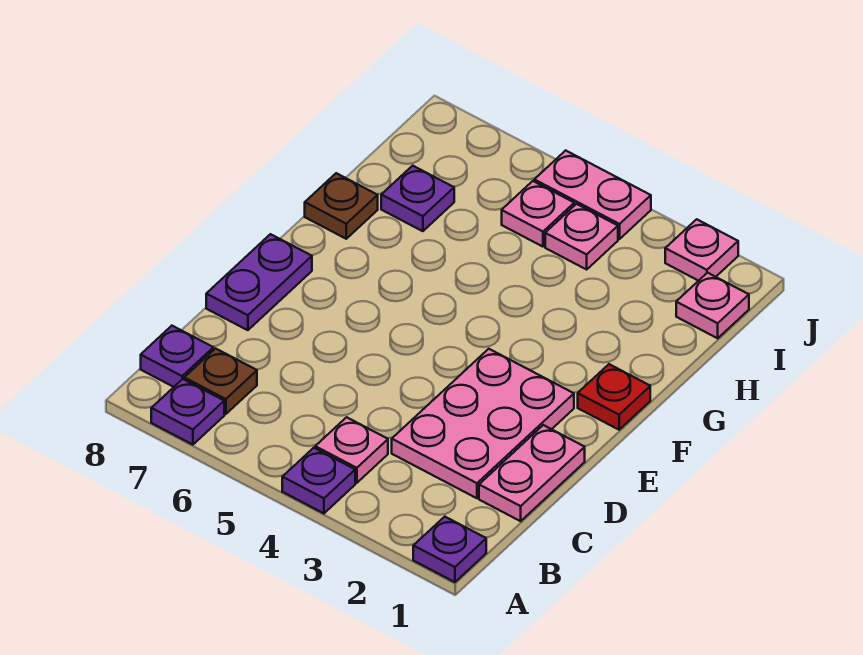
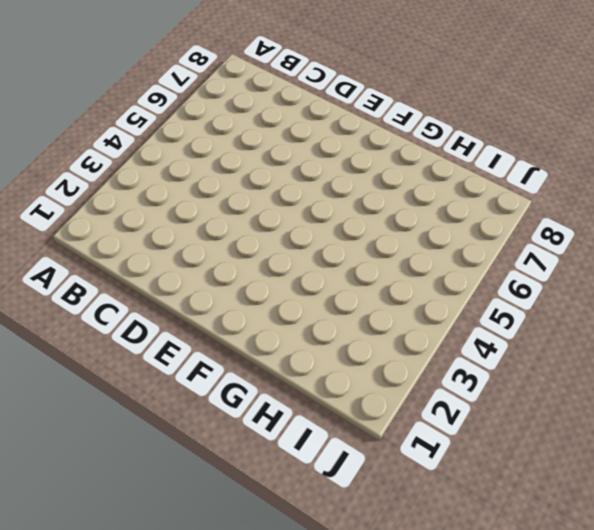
none -> purple 1x1 plate [413,517,486,582]
none -> purple 1x1 plate [282,448,355,513]
none -> purple 1x1 plate [151,379,224,445]

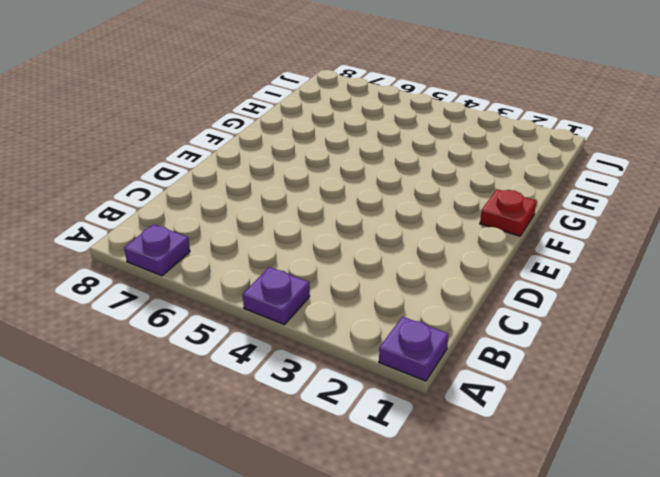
none -> pink 1x1 plate [315,417,388,483]
none -> brown 1x1 plate [184,349,257,414]
none -> purple 1x1 plate [141,326,213,387]

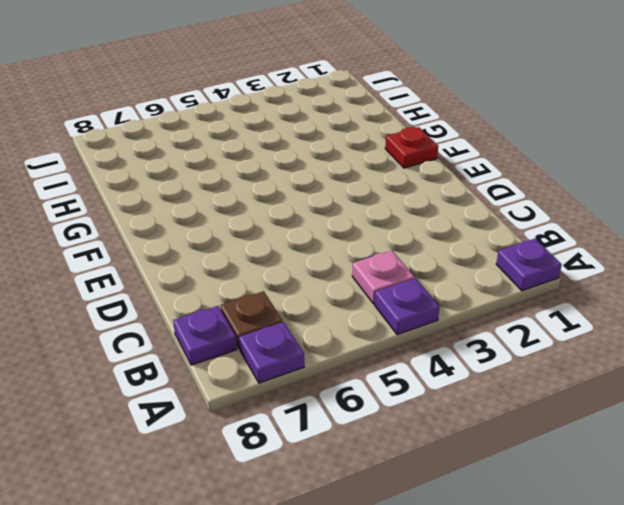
none -> pink 1x2 plate [479,425,585,521]
none -> pink 2x3 plate [392,349,574,498]
none -> purple 1x2 plate [206,234,312,330]

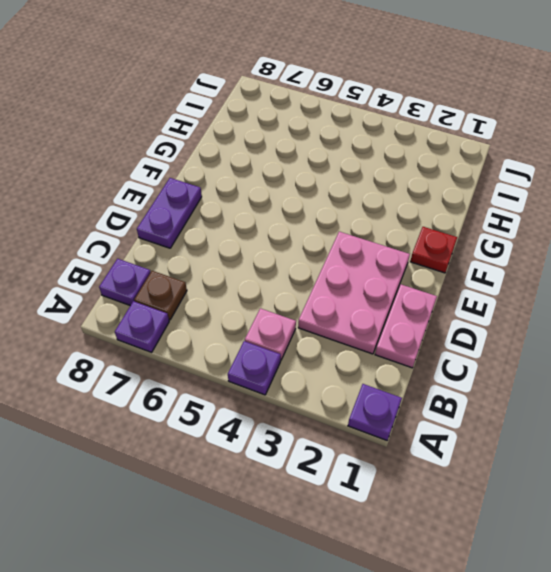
none -> brown 1x1 plate [305,173,378,239]
none -> purple 1x1 plate [381,166,454,231]
none -> pink 1x1 plate [676,273,749,338]

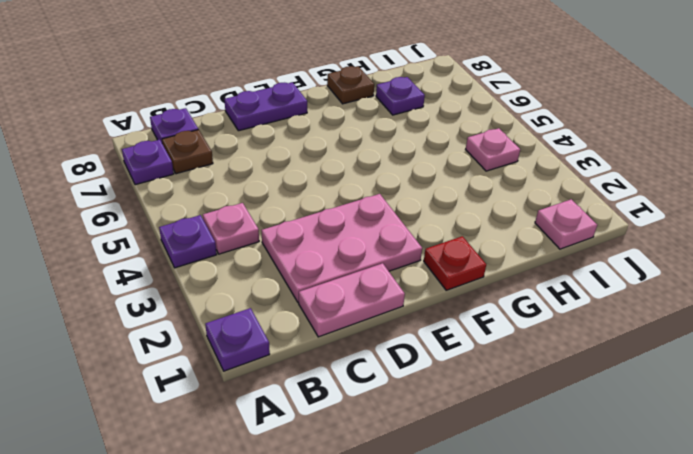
none -> pink 1x1 plate [502,181,574,247]
none -> pink 1x1 plate [665,219,738,281]
none -> pink 1x2 plate [534,150,651,239]

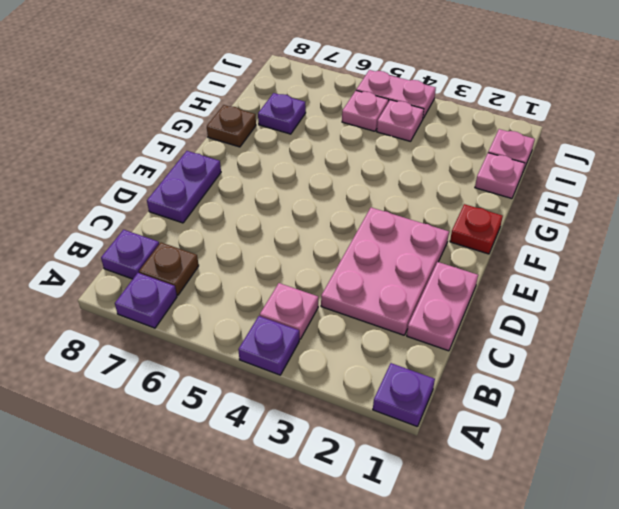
pink 1x1 plate [475,153,525,199] -> pink 1x1 plate moved to [665,219,738,281]

